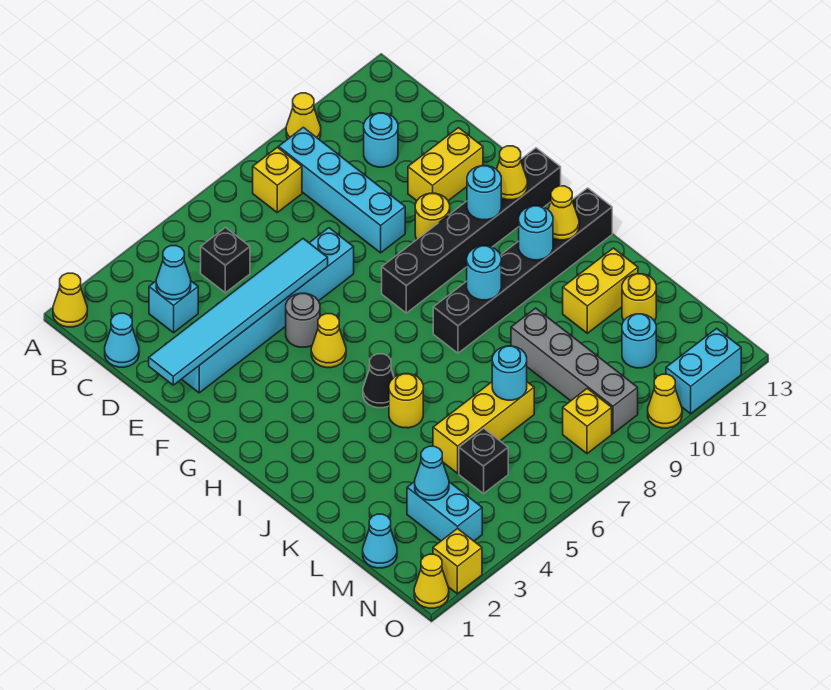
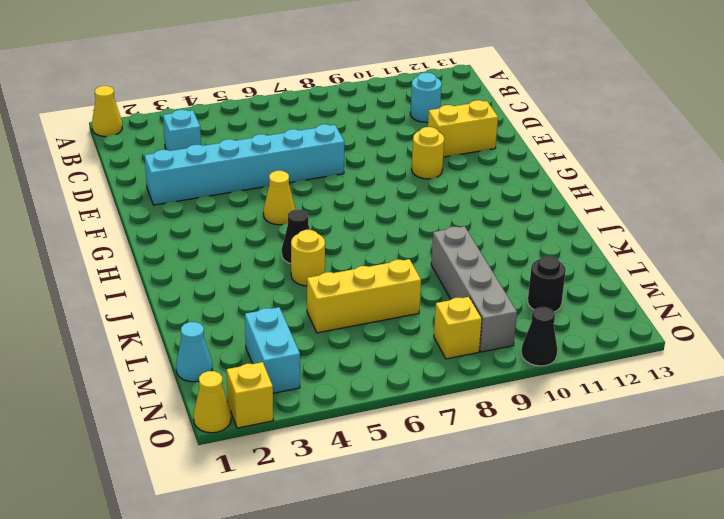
black 1x1 round brick [528,256,566,312] -> cyan 1x1 round brick [622,314,656,368]
black 1x1 cone [521,307,557,366] -> yellow 1x1 cone [648,374,682,428]
none -> yellow 1x1 cone [286,93,321,139]
none -> yellow 1x1 brick [253,147,302,212]
none -> cyan 1x4 brick [279,127,405,253]
none -> cyan 1x1 cone [105,313,139,367]

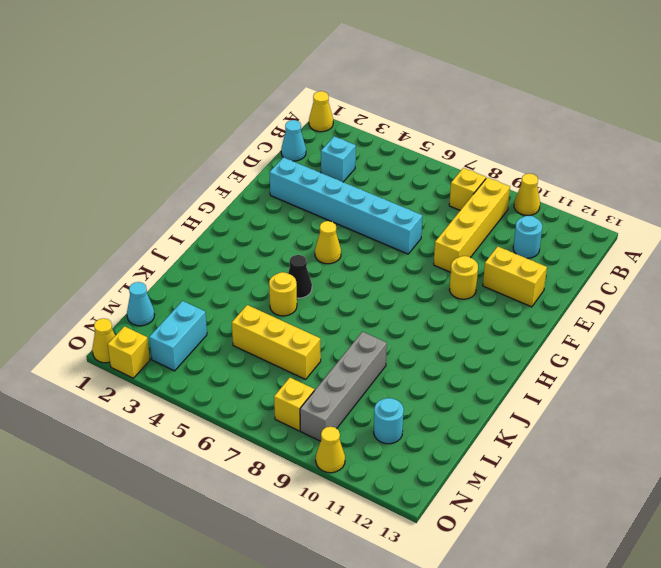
yellow 1x4 brick [434,177,510,272] -> cyan 1x4 brick [279,127,405,253]
none -> black 1x1 brick [201,228,250,293]
none -> grey 1x1 round brick [286,293,320,347]
none -> black 1x6 brick [382,148,561,313]
none -> black 1x6 brick [433,188,612,353]

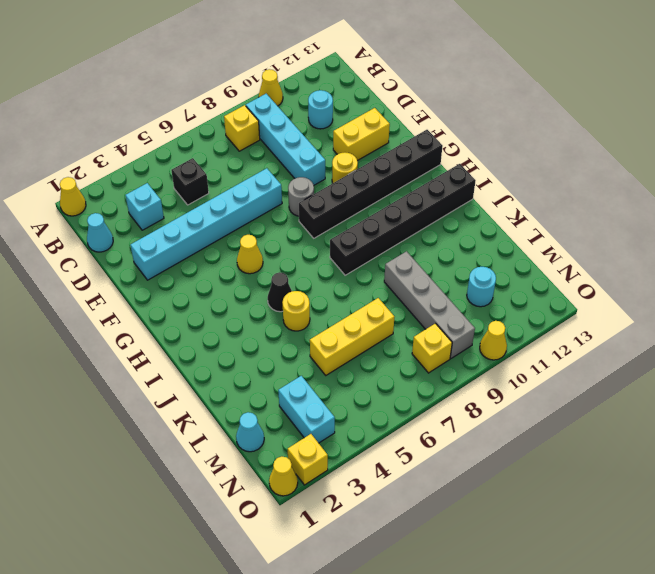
grey 1x1 round brick [288,177,314,216] -> grey 1x1 round brick moved to [286,293,320,347]
none -> yellow 1x2 brick [563,248,638,333]
none -> yellow 1x1 round brick [622,274,656,321]
none -> black 1x1 brick [459,428,508,494]
none -> cyan 1x2 brick [666,328,741,414]

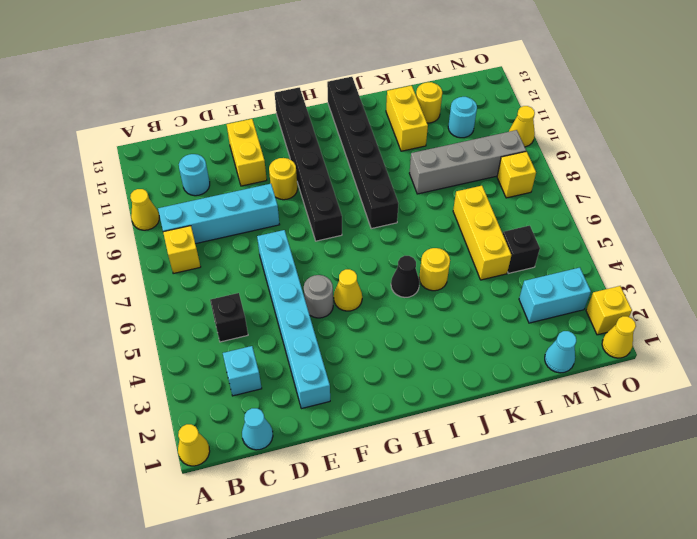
none -> cyan 1x2 brick [666,328,741,414]
none -> cyan 1x1 cone [156,246,191,300]
none -> cyan 1x6 tile [149,239,328,385]
none -> cyan 1x1 round brick [467,166,501,220]

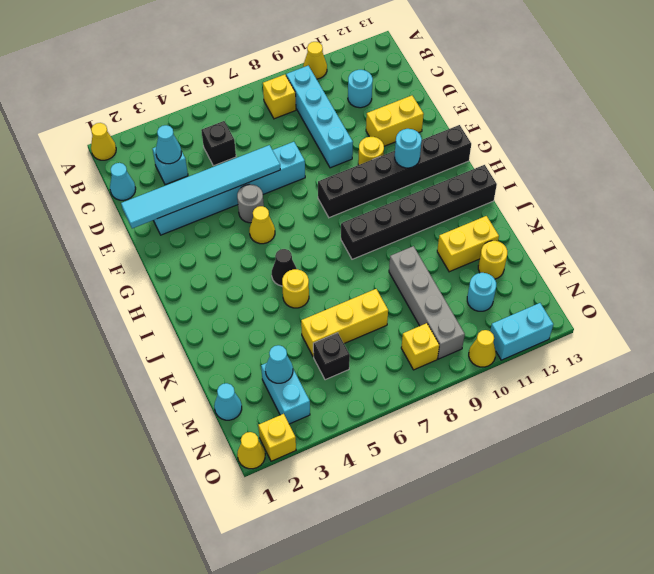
none -> yellow 1x1 cone [497,146,527,200]
none -> cyan 1x1 round brick [467,246,501,300]
none -> cyan 1x1 round brick [519,206,553,260]
none -> yellow 1x1 cone [548,186,579,240]

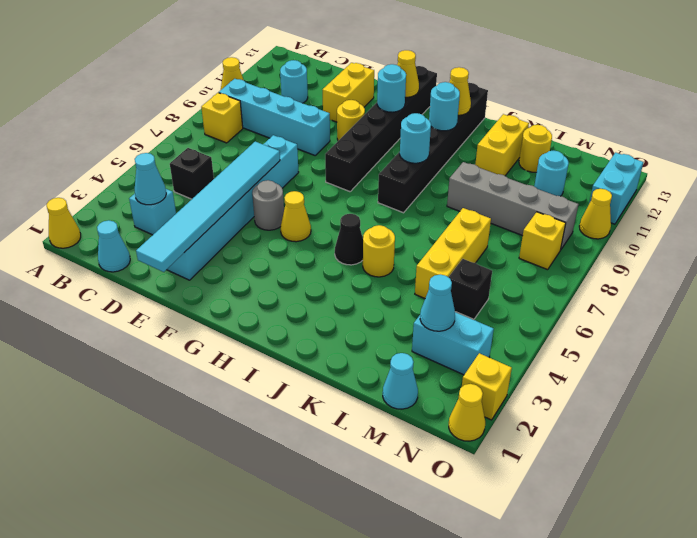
none -> cyan 1x1 round brick [492,346,527,400]

